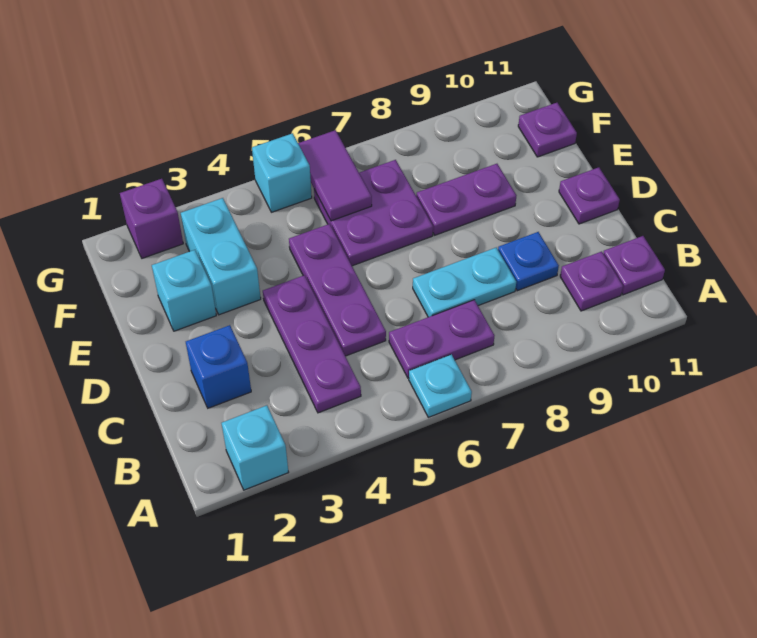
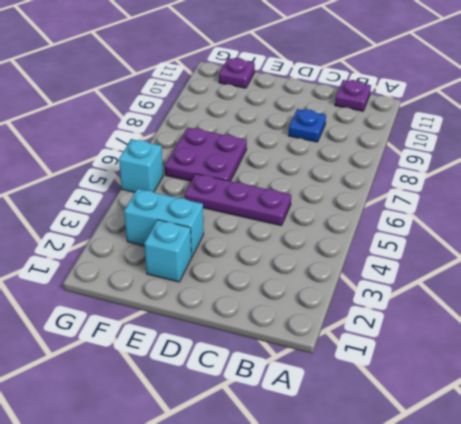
none -> cyan 1x1 brick [222,405,289,490]
none -> cyan 1x1 plate [409,354,472,417]
none -> purple 1x3 plate [263,275,361,413]

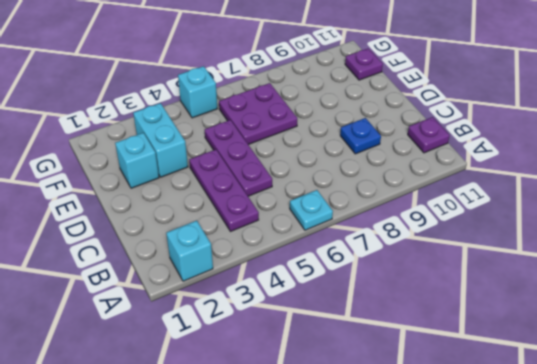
none -> purple 1x2 plate [389,300,494,378]
none -> purple 1x1 plate [560,252,623,311]
none -> blue 1x1 brick [186,325,251,408]

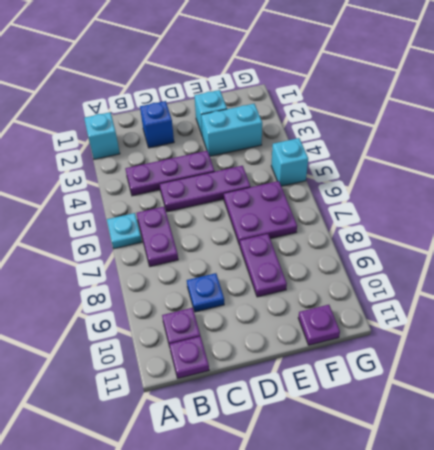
none -> cyan 1x2 plate [413,248,516,317]
none -> purple 1x1 plate [559,167,620,224]
none -> purple 1x1 brick [120,179,183,258]

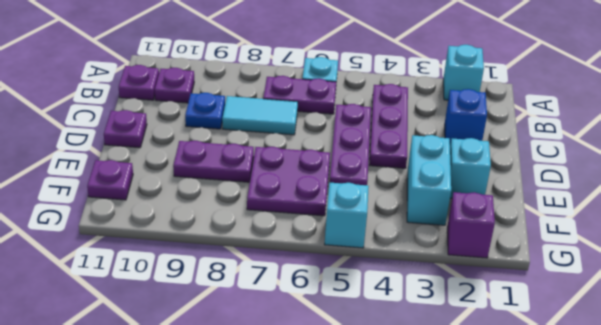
cyan 1x2 tile [222,96,298,135] -> cyan 1x2 plate [413,248,516,317]
none -> purple 1x2 tile [298,130,372,221]

